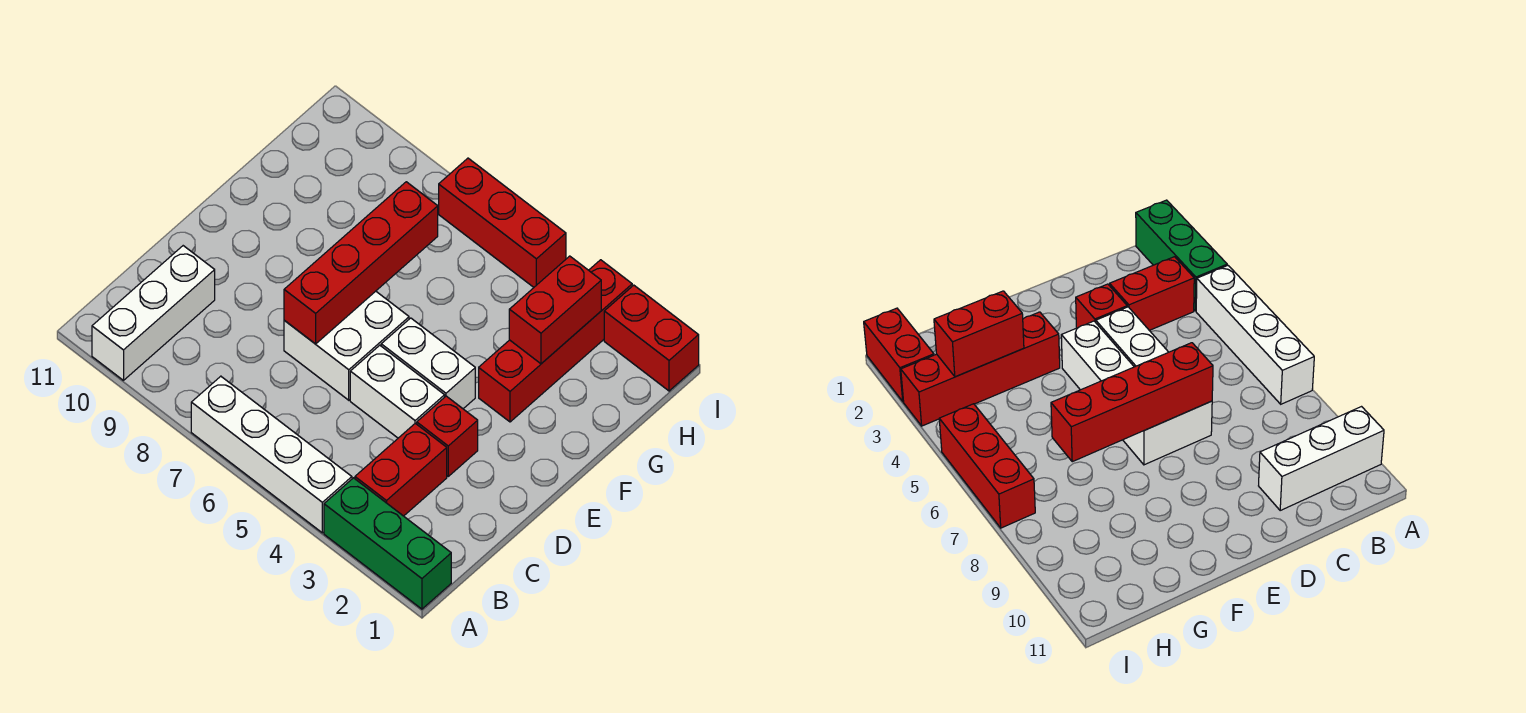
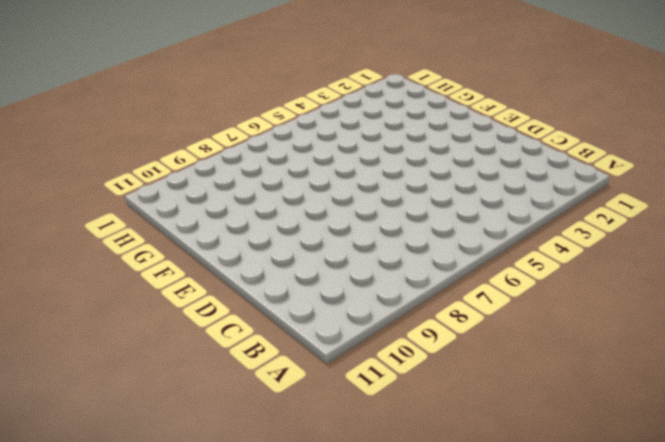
none -> green 1x3 brick [324,478,451,609]
none -> white 1x4 brick [191,376,352,533]
none -> white 1x3 brick [92,246,215,380]

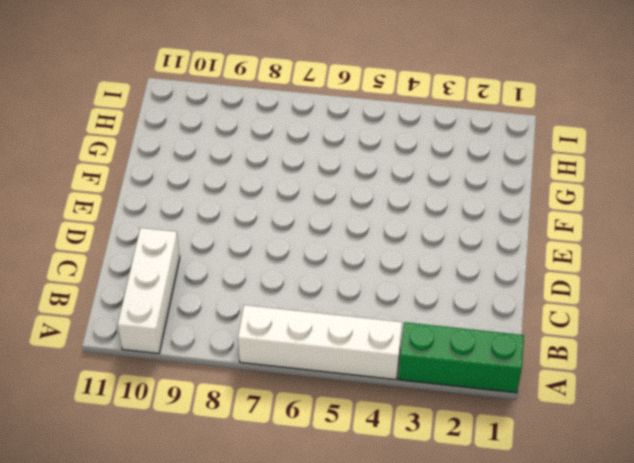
none -> red 1x2 brick [355,423,447,516]
none -> red 1x1 brick [417,396,478,476]
none -> white 1x2 brick [350,345,445,438]

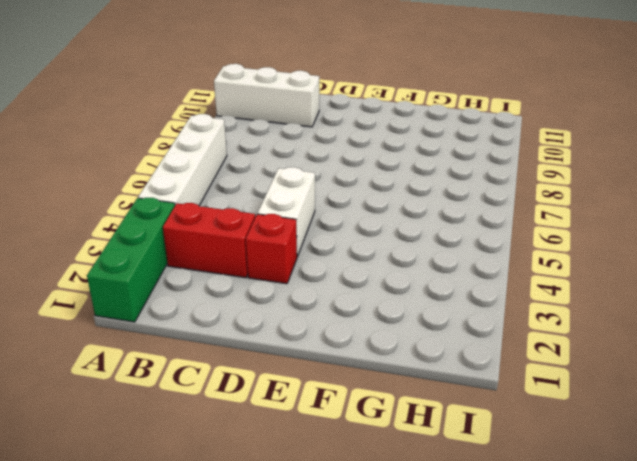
none -> white 2x2 brick [284,291,409,400]
none -> white 1x2 brick [381,318,475,409]
none -> red 1x4 brick [479,260,632,422]

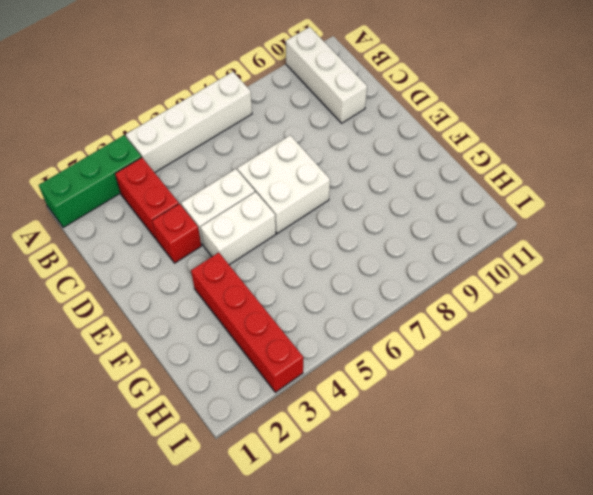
none -> red 1x2 brick [604,285,699,391]
none -> red 1x3 brick [439,158,566,287]
none -> red 1x4 brick [284,182,438,344]

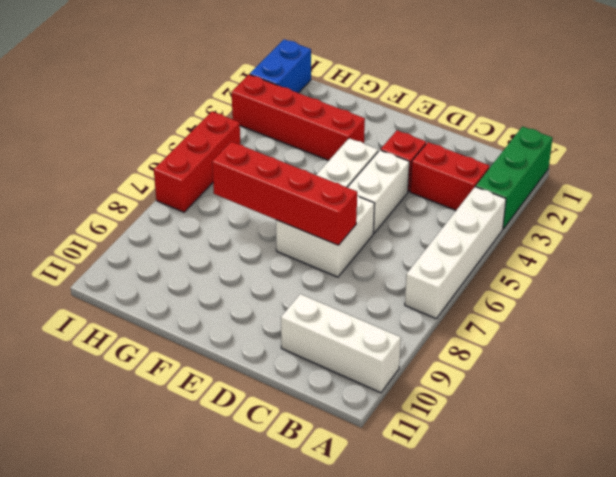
blue 1x2 brick [250,39,311,93] -> red 1x2 brick [604,285,699,391]
none -> red 1x2 brick [509,256,601,364]

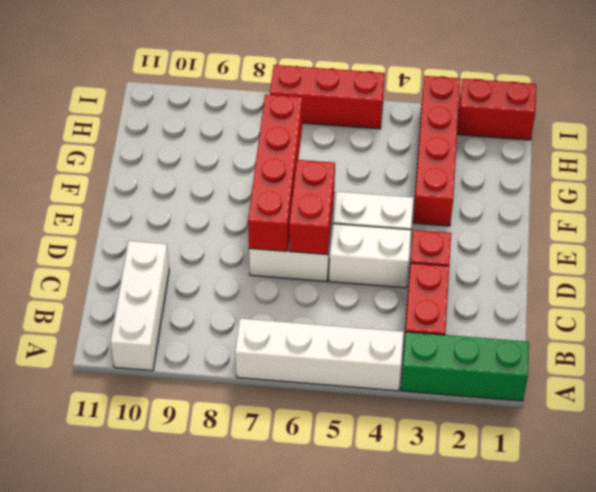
red 1x2 brick [289,160,335,255] -> red 1x2 brick moved to [509,256,601,364]

